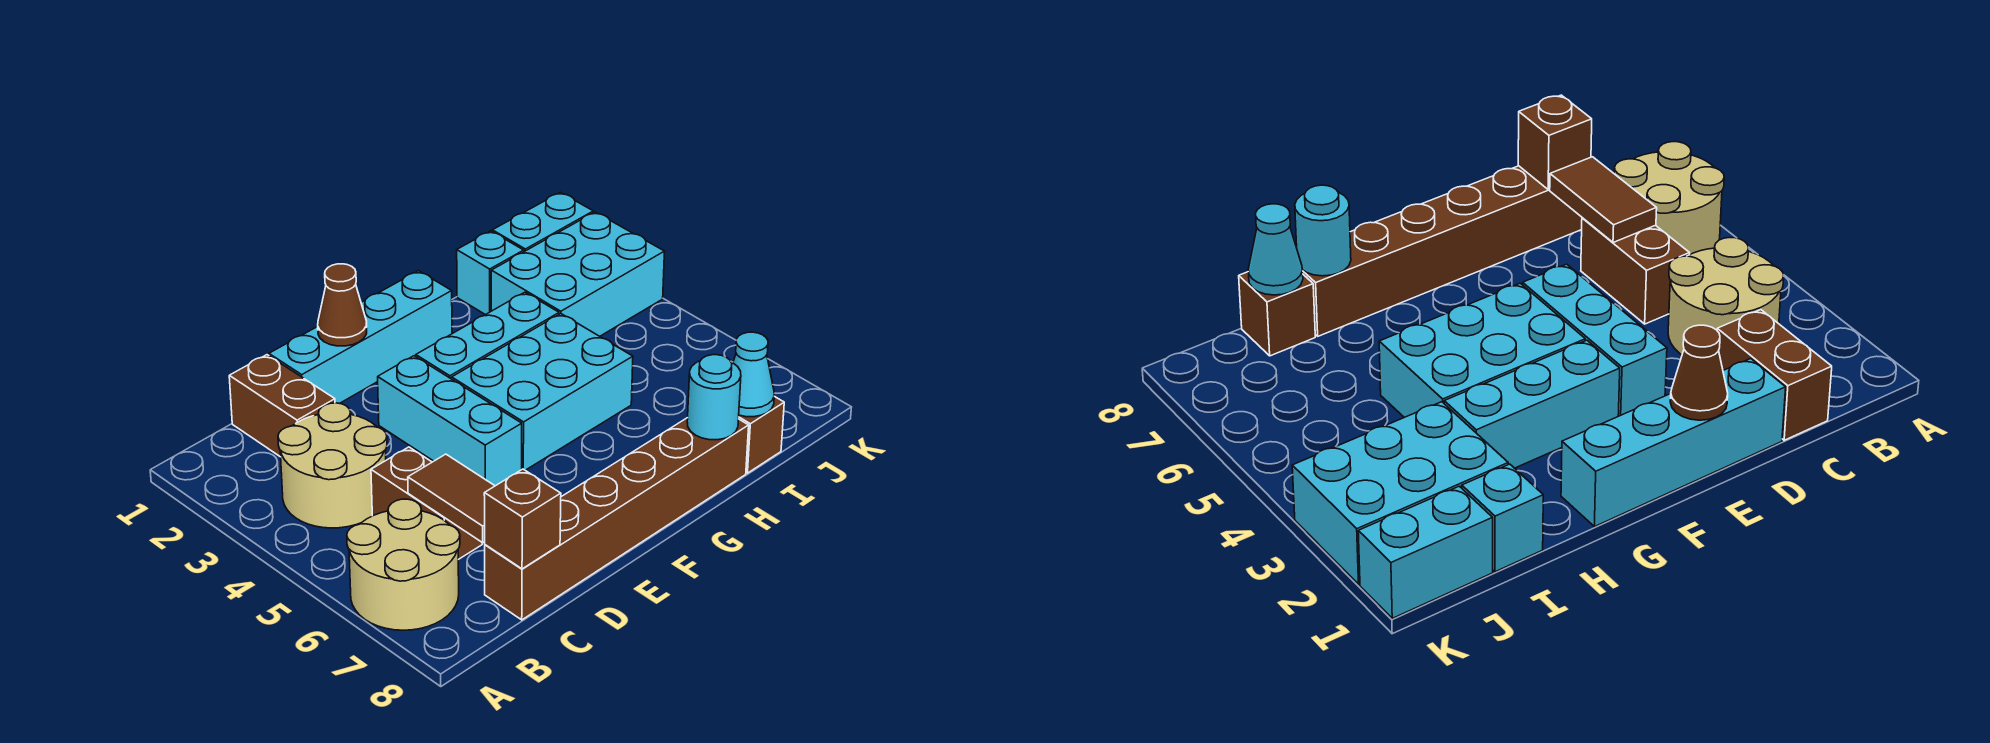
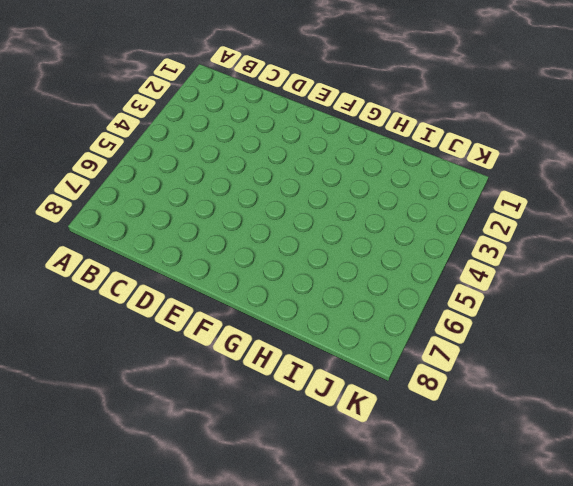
none -> tan 2x2 round brick [347,499,460,630]
none -> tan 2x2 round brick [278,403,387,528]
none -> brown 1x2 brick [229,355,335,457]

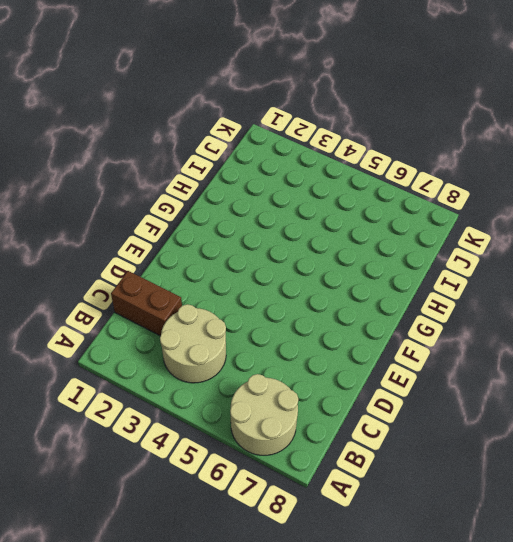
none -> brown 1x2 brick [371,447,482,560]
none -> brown 1x6 brick [485,418,749,620]
none -> cyan 1x4 brick [269,271,452,404]

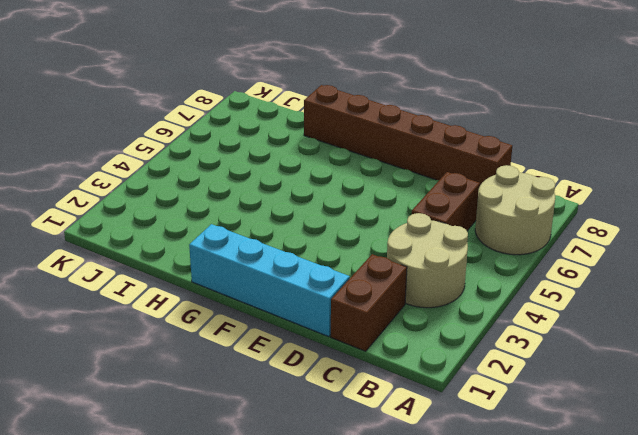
none -> cyan 1x3 brick [378,356,522,486]
none -> cyan 1x3 brick [416,292,559,379]
none -> cyan 2x3 brick [452,314,633,470]

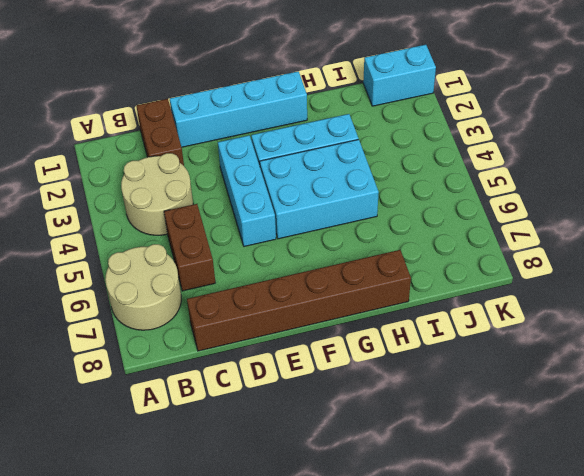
none -> cyan 1x1 brick [457,231,524,315]
none -> cyan 2x3 brick [491,212,665,336]
none -> brown 1x1 brick [739,396,784,473]

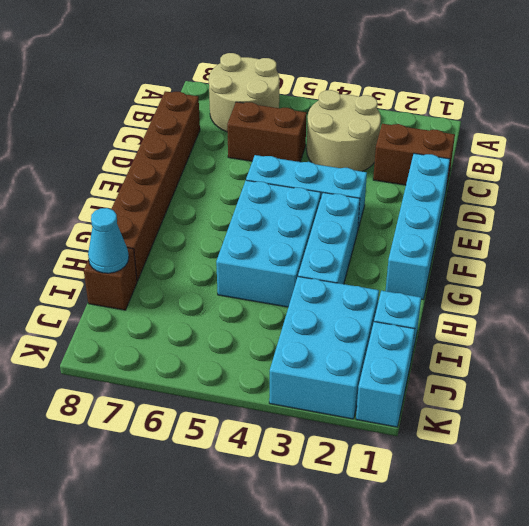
none -> brown 1x2 tile [408,454,495,543]
none -> brown 1x1 brick [484,469,561,569]
none -> brown 1x1 cone [318,264,367,346]

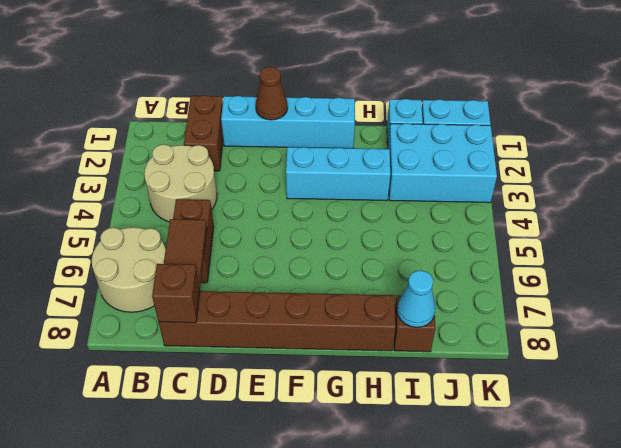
none -> cyan 1x3 brick [378,356,522,486]
none -> cyan 2x3 brick [452,314,633,470]
none -> cyan 1x1 round brick [687,355,741,440]

